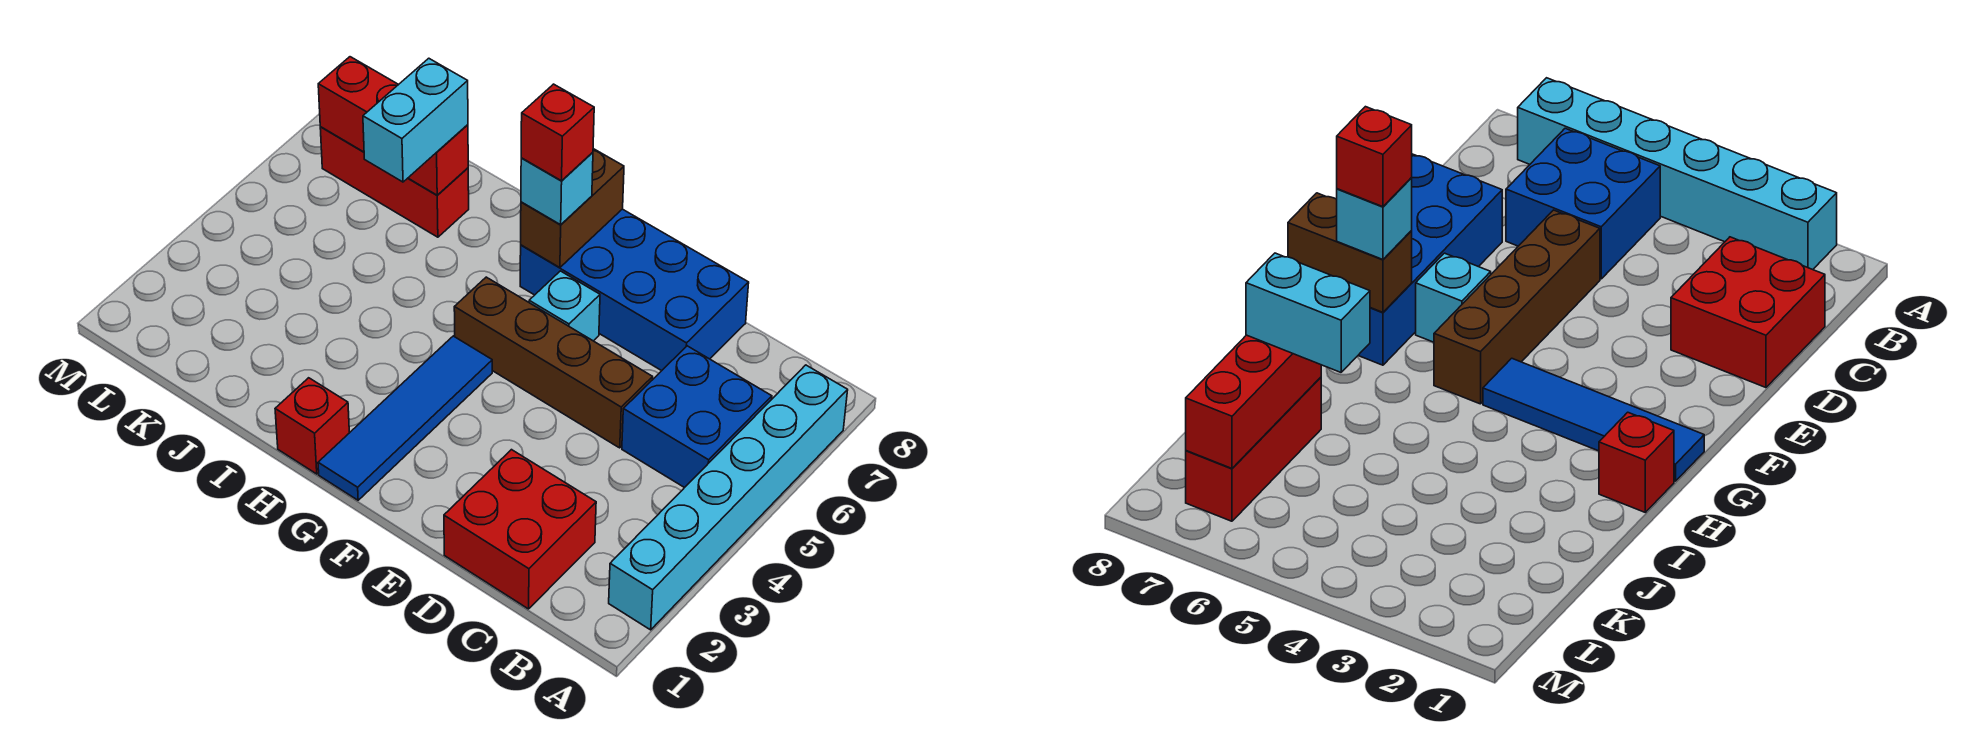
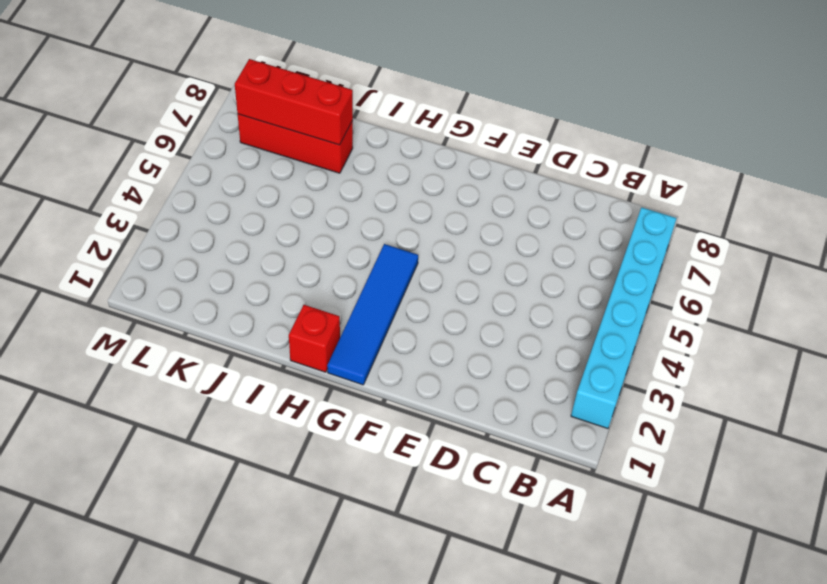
none -> blue 2x2 brick [622,346,772,488]
none -> red 2x2 brick [444,450,596,609]
none -> brown 1x4 brick [454,277,653,448]

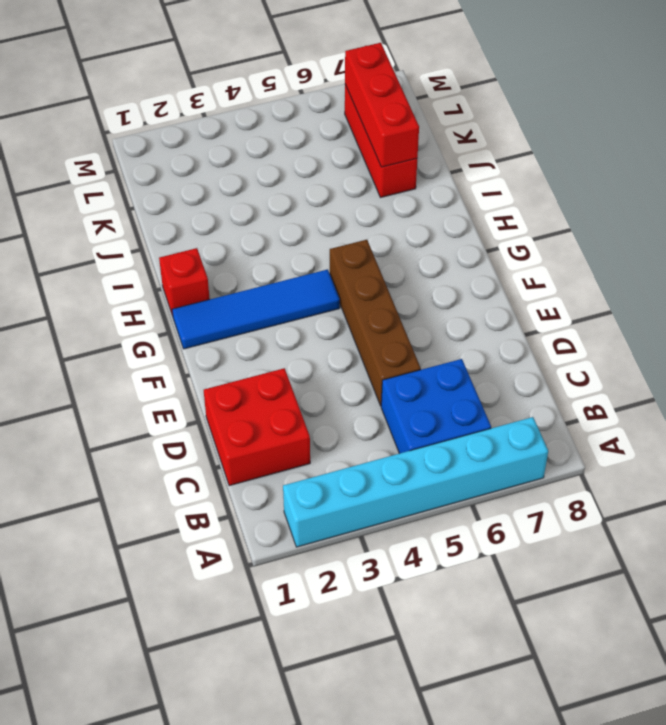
none -> blue 2x4 brick [520,209,749,371]
none -> cyan 1x1 brick [529,271,600,341]
none -> brown 1x2 brick [521,149,624,268]

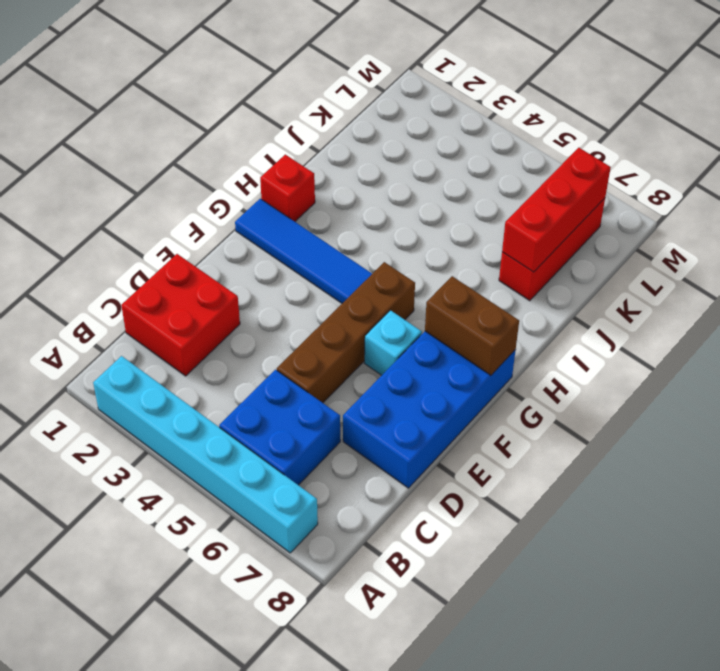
none -> cyan 1x1 brick [521,152,593,225]
none -> cyan 1x2 brick [363,58,468,182]
none -> red 1x1 brick [521,84,594,181]

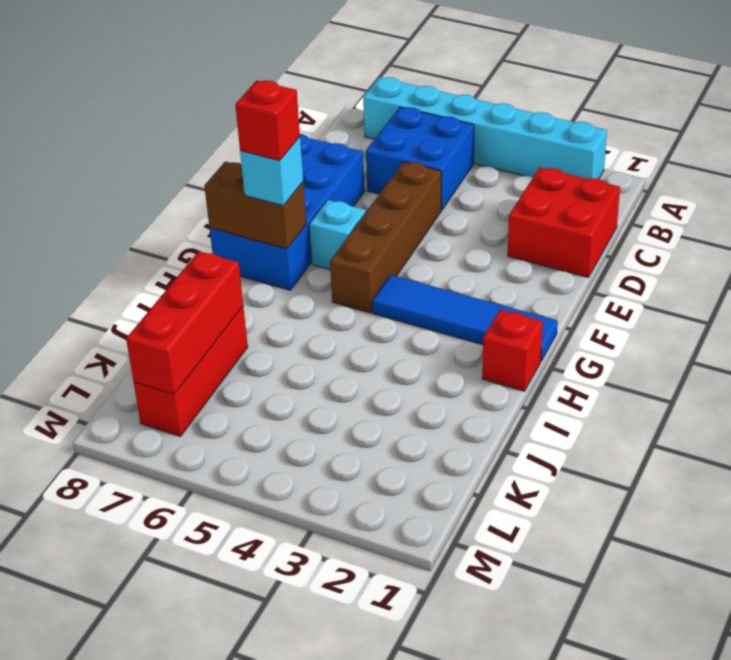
none -> cyan 1x2 brick [363,58,468,182]

